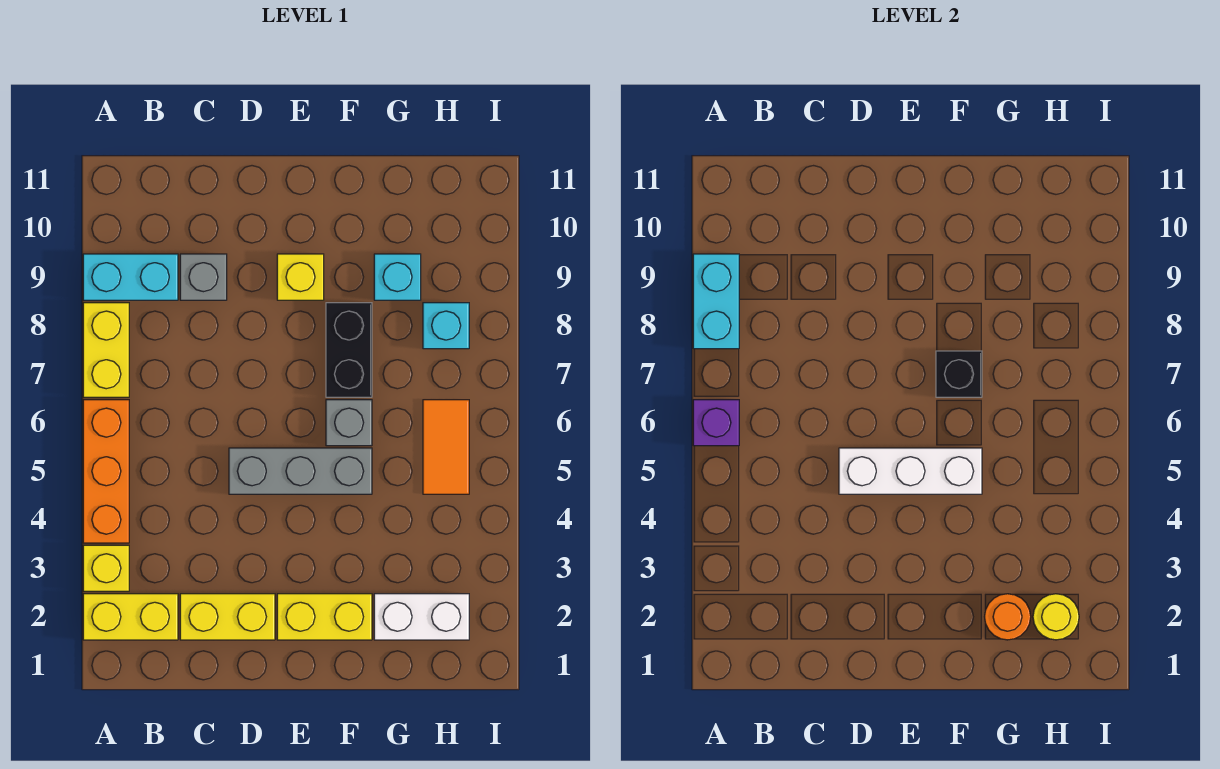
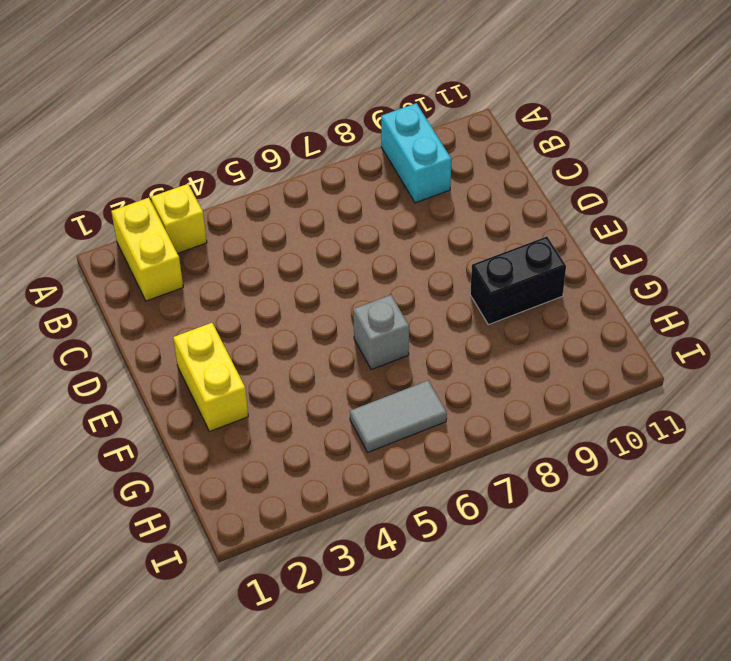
black 1x2 brick [470,236,566,325] -> black 1x2 brick moved to [326,303,372,397]
grey 1x2 tile [350,381,447,452] -> orange 1x2 tile [423,400,469,494]
none -> orange 1x3 brick [83,400,129,543]
none -> yellow 1x2 brick [83,303,129,397]
none -> yellow 1x2 brick [180,594,275,640]

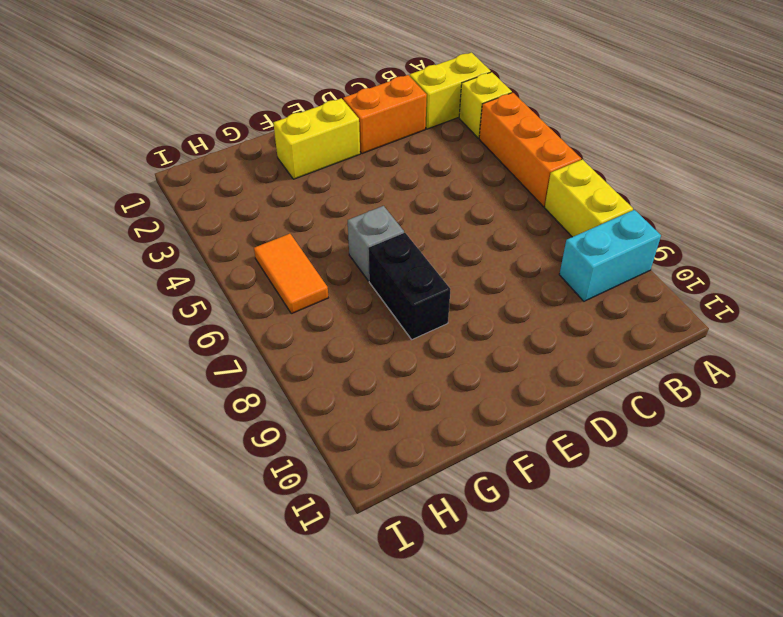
orange 1x2 brick [343,75,427,154] -> yellow 1x2 brick [180,594,275,640]
none -> grey 1x1 brick [180,254,227,300]
none -> grey 1x3 brick [229,448,372,494]
none -> yellow 1x1 brick [277,254,324,300]

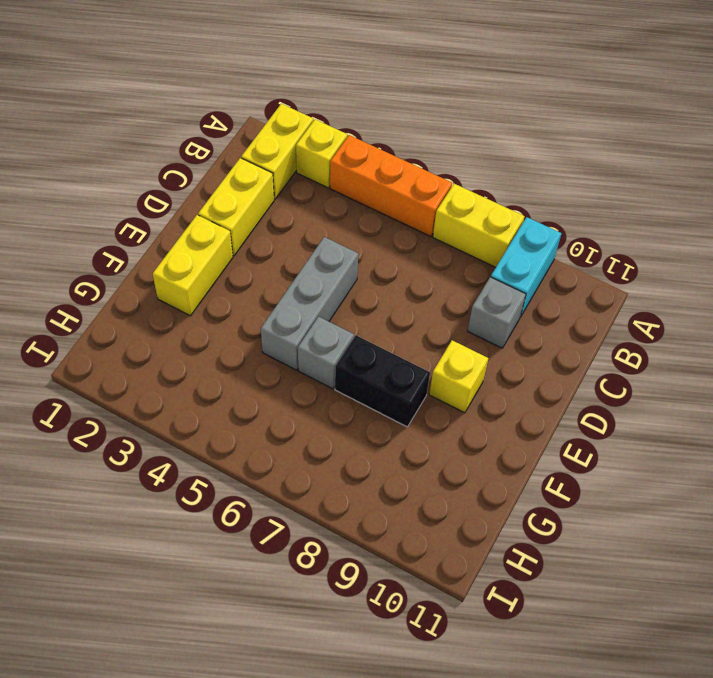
none -> white 1x2 brick [374,594,469,640]
none -> cyan 1x1 brick [374,254,421,300]
none -> orange 1x2 tile [423,400,469,494]

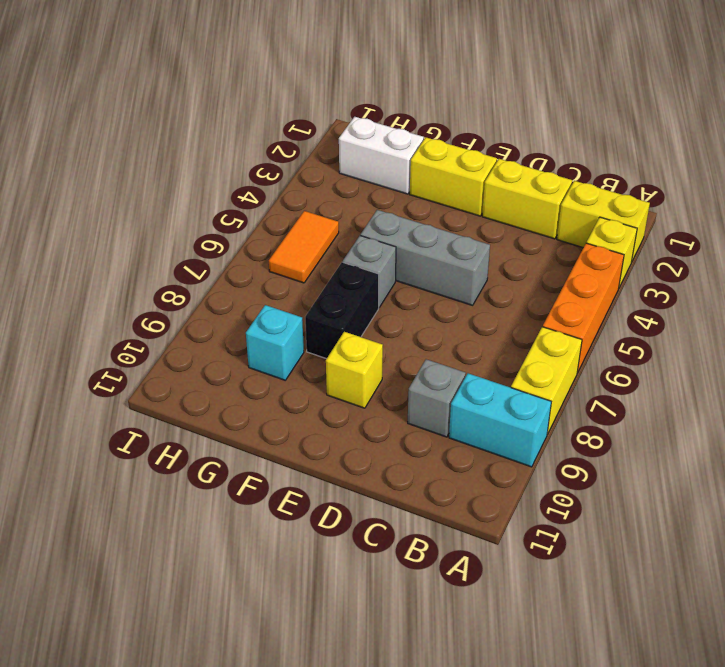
none -> cyan 1x1 brick [423,303,469,349]
none -> purple 1x1 brick [693,400,739,446]
none -> cyan 1x2 brick [693,254,739,349]

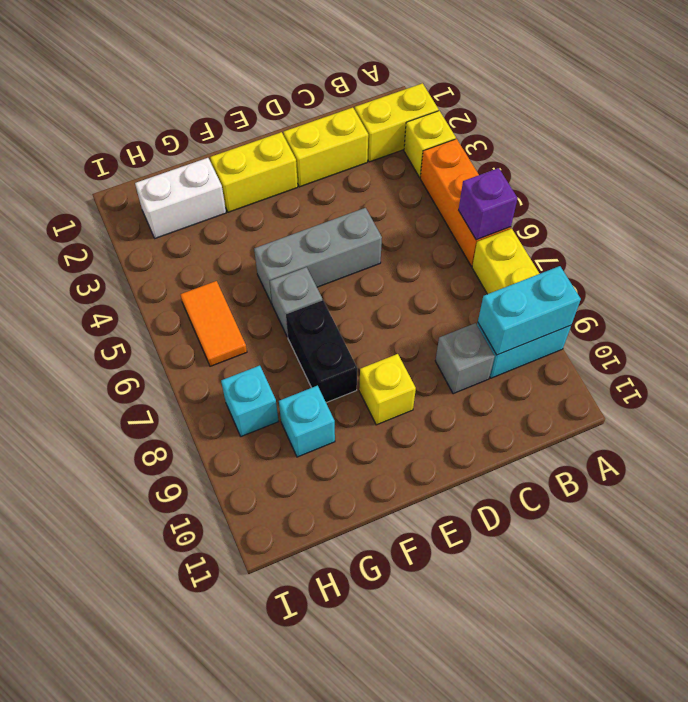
cyan 1x2 brick [478,266,581,355] -> cyan 1x2 brick turned to [693,254,739,349]
none -> white 1x3 brick [839,448,982,494]
none -> black 1x1 brick [936,351,982,397]
none -> orange 1x1 round brick [985,594,1031,640]

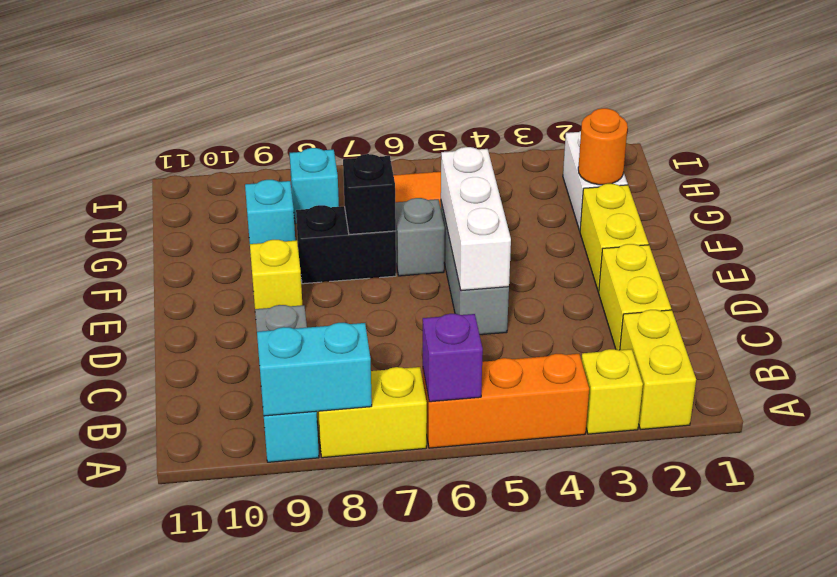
none -> yellow 1x1 round brick [1033,594,1079,640]

